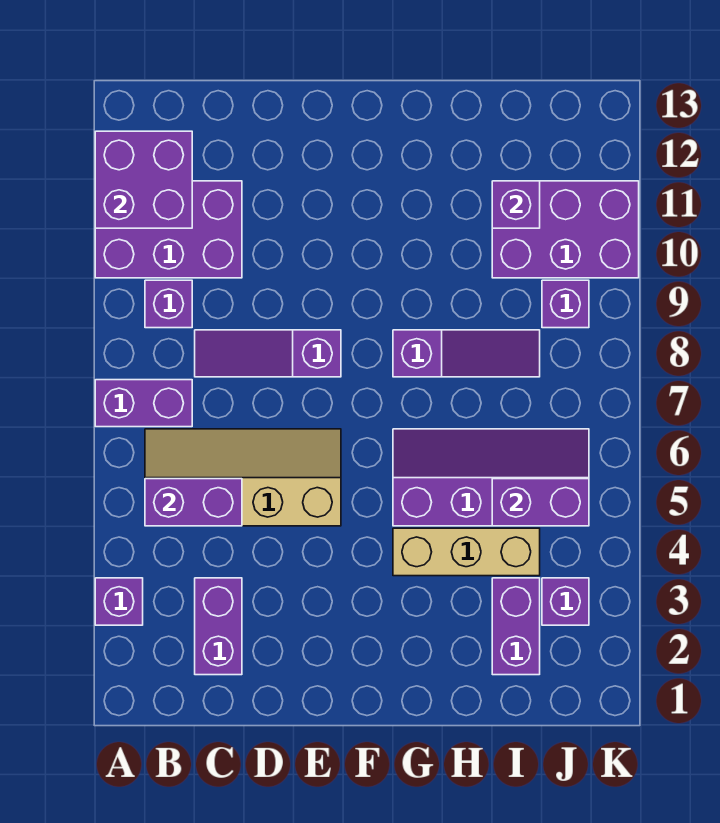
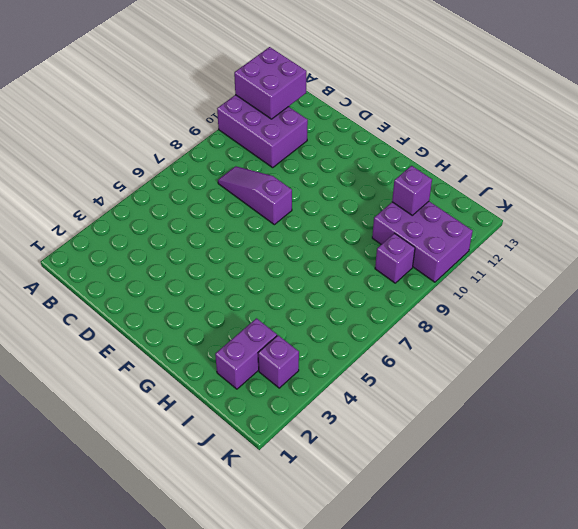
none -> purple 1x1 brick [95,578,143,625]
none -> purple 1x2 brick [95,380,192,427]
none -> tan 2x4 slope [145,429,341,526]

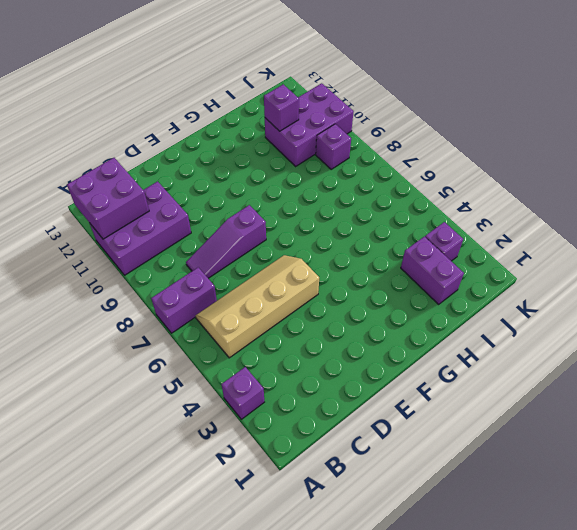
none -> purple 1x1 brick [145,280,192,328]
none -> purple 1x2 brick [195,578,242,675]
none -> tan 1x3 brick [393,528,540,576]

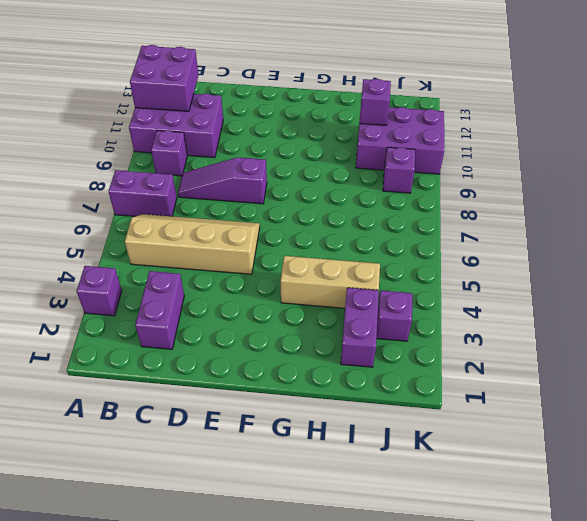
none -> purple 2x4 slope [393,429,589,526]
none -> purple 1x3 slope [393,330,540,377]
none -> purple 1x2 brick [145,479,242,526]

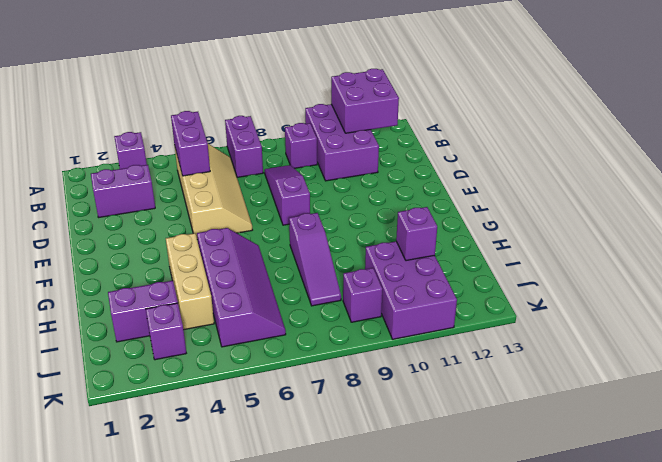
none -> purple 1x2 brick [492,479,589,526]

